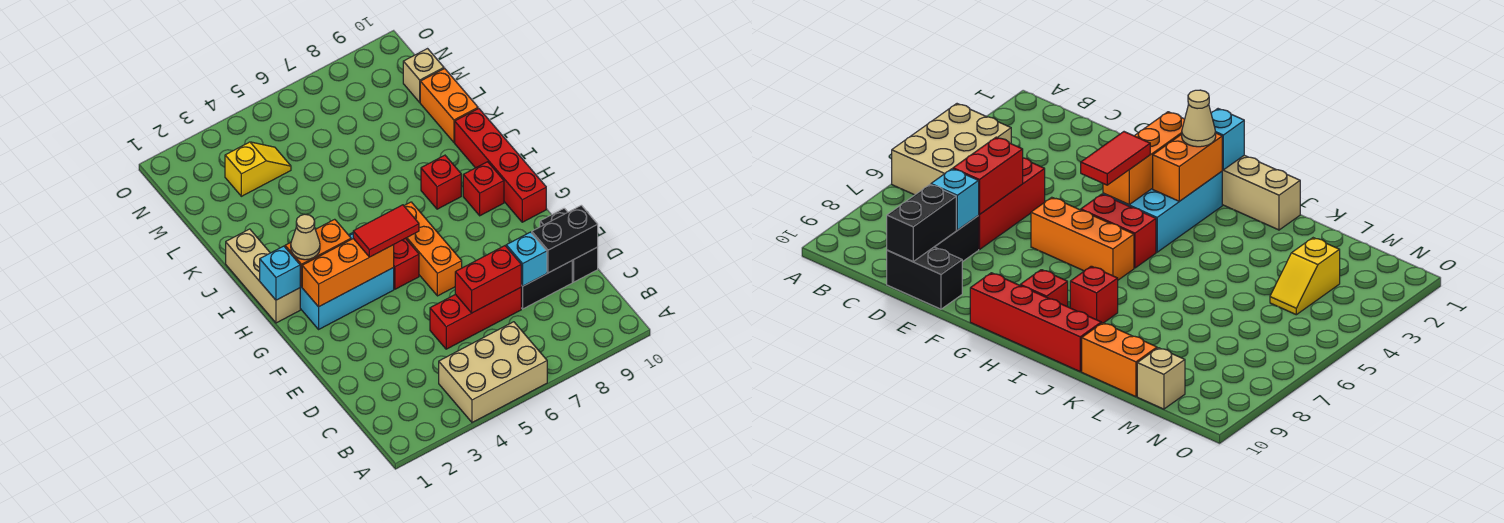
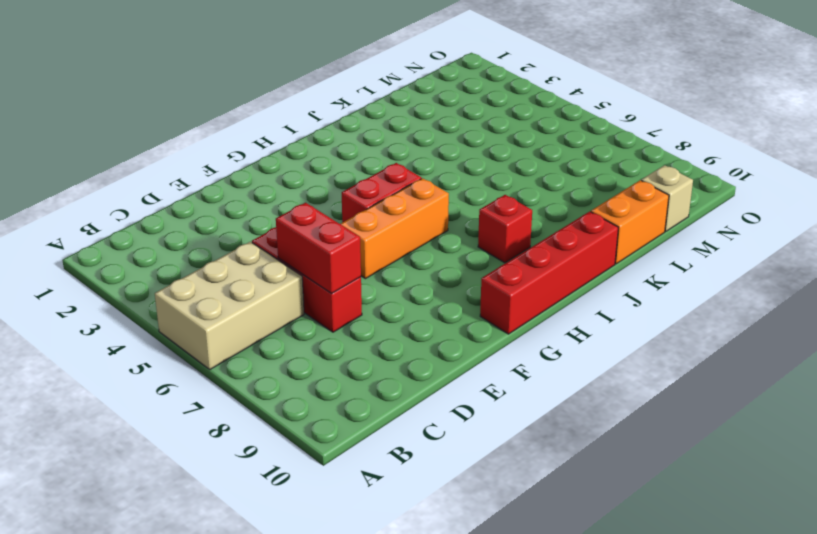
tan 2x3 brick [155,242,304,369] -> tan 2x3 brick turned to [439,322,547,422]
none -> black 1x2 brick [521,261,572,309]
none -> black 1x2 brick [540,208,598,282]
none -> cyan 2x3 brick [300,233,394,329]

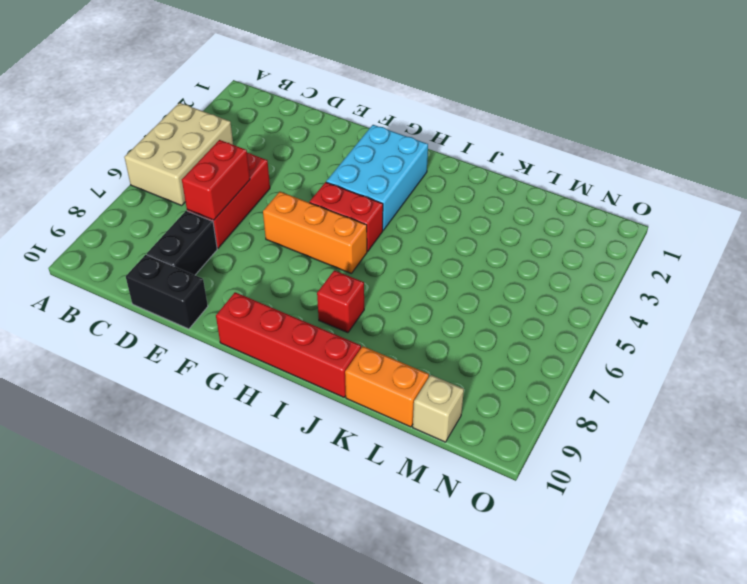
none -> tan 1x3 brick [226,229,300,323]
none -> red 1x1 brick [463,162,504,216]
none -> yellow 1x2 slope [225,142,291,196]

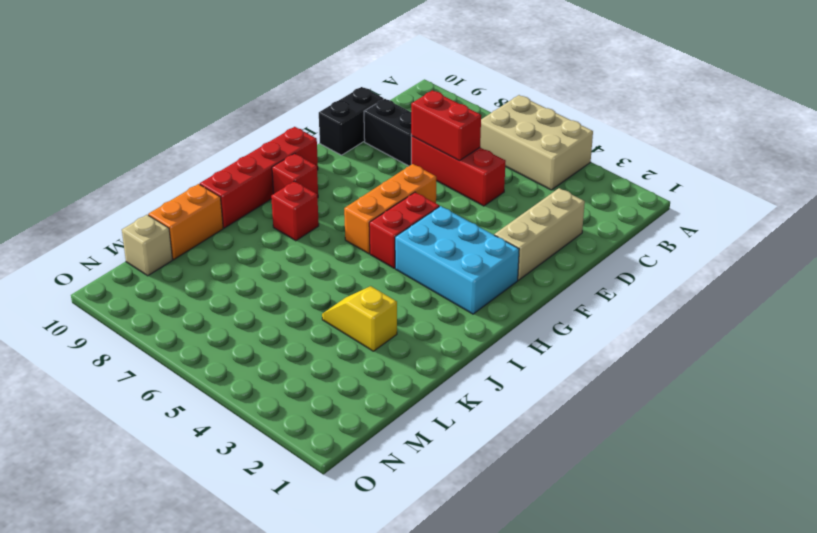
tan 1x3 brick [494,188,585,280] -> tan 1x3 brick moved to [226,229,300,323]
yellow 1x2 slope [322,286,397,351] -> yellow 1x2 slope moved to [225,142,291,196]
none -> cyan 1x1 brick [506,232,547,286]
none -> black 1x2 brick [532,205,598,273]
none -> orange 1x3 brick [302,239,394,307]

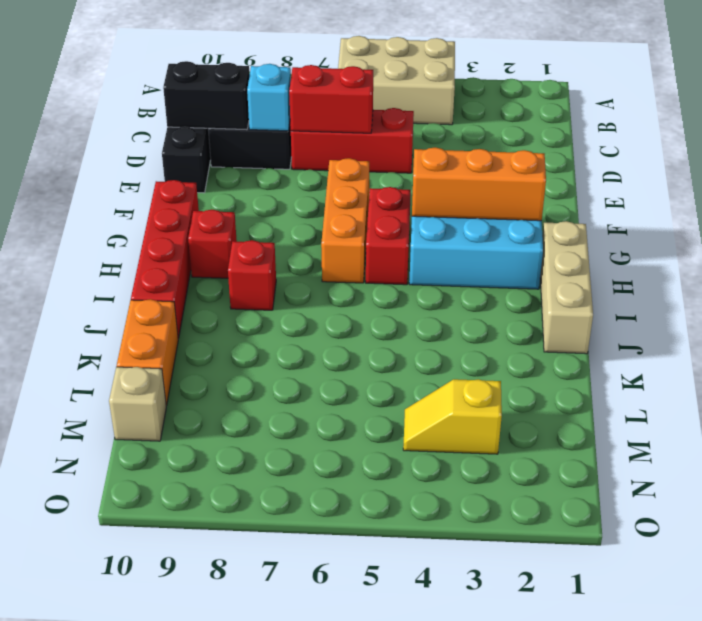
none -> cyan 1x1 brick [260,246,300,300]
none -> orange 1x2 brick [285,219,351,287]
none -> red 1x2 tile [353,205,419,257]

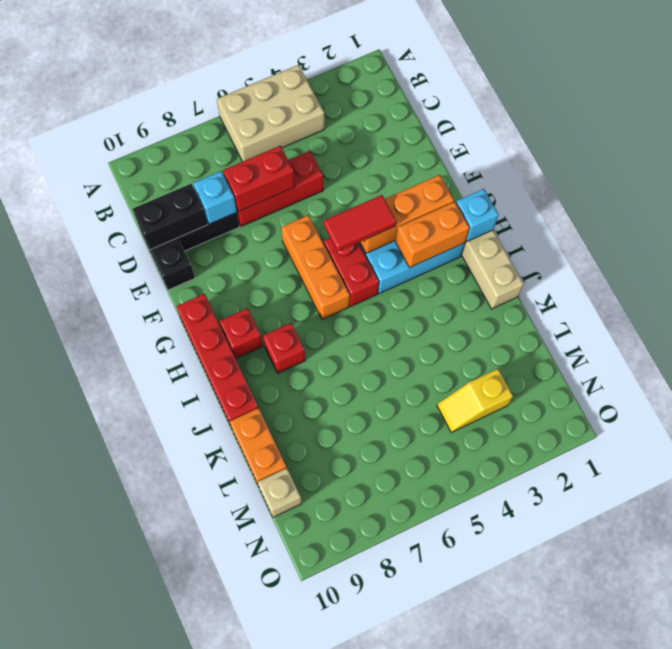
none -> tan 1x1 cone [291,214,320,260]

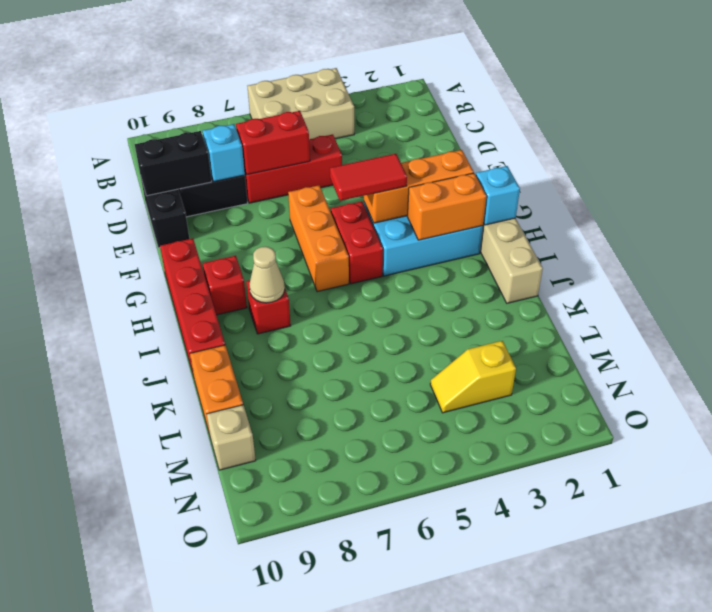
tan 1x1 cone [249,247,285,303] -> tan 1x1 cone moved to [291,214,320,260]

